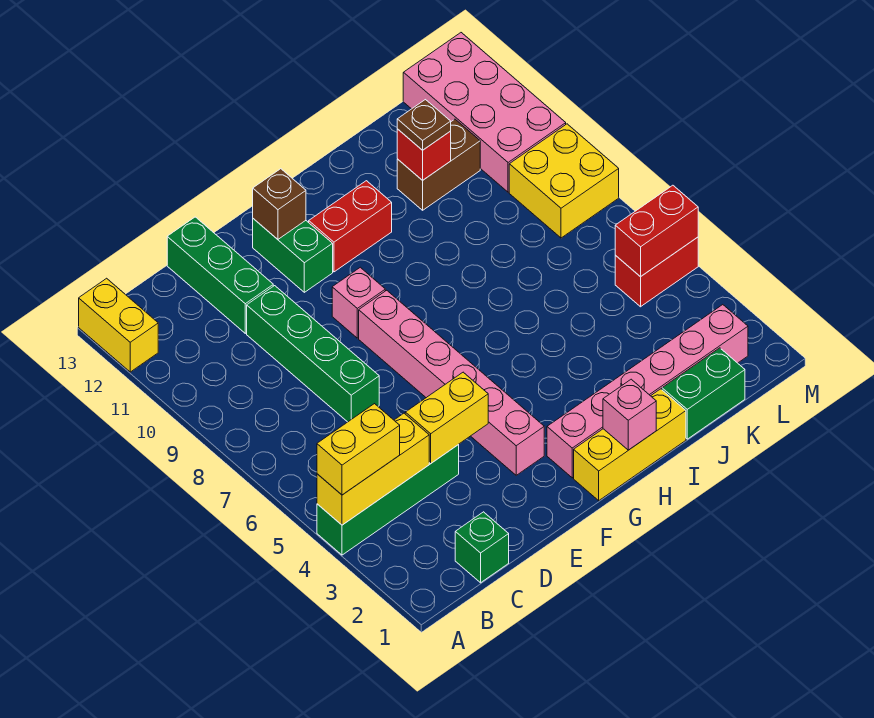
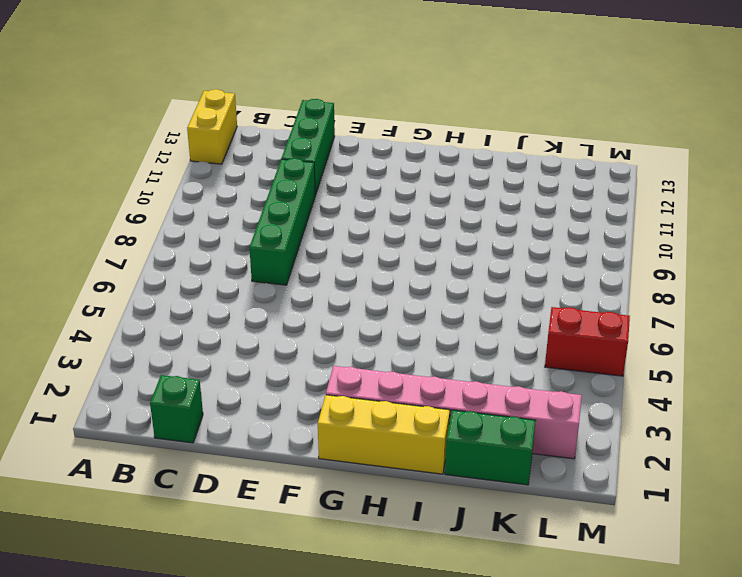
none -> green 1x4 brick [317,445,459,555]
none -> pink 1x6 brick [359,290,544,475]
none -> pink 1x1 brick [332,267,385,338]

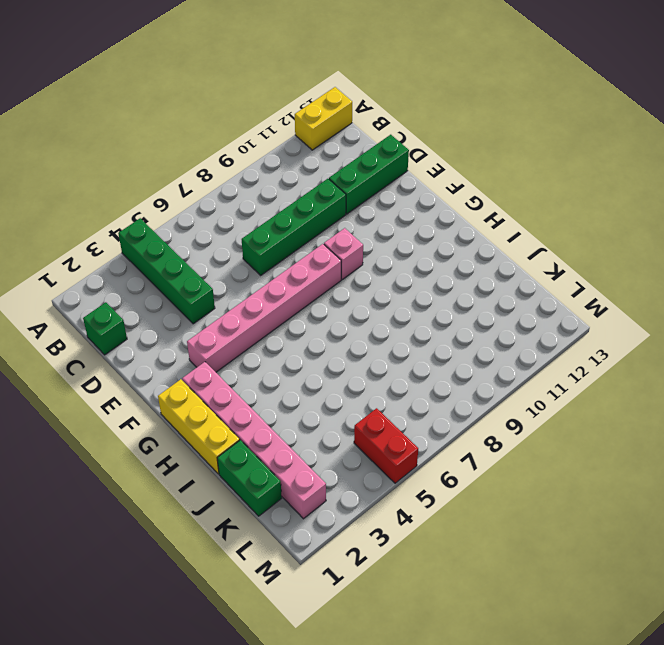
none -> green 1x2 brick [253,219,333,292]
none -> red 1x2 brick [309,181,392,272]
none -> brown 1x2 brick [397,119,480,210]

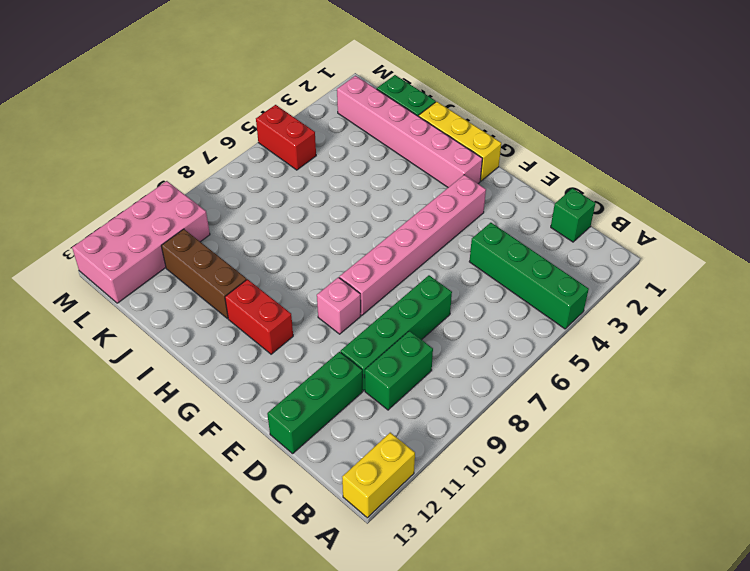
green 1x2 brick [365,331,433,410] -> green 1x2 brick moved to [253,219,333,292]
brown 1x3 brick [161,229,247,319] -> brown 1x2 brick [397,119,480,210]
none -> yellow 2x2 brick [509,124,619,238]
none -> yellow 1x3 brick [317,413,429,525]
none -> yellow 1x2 brick [405,372,488,463]

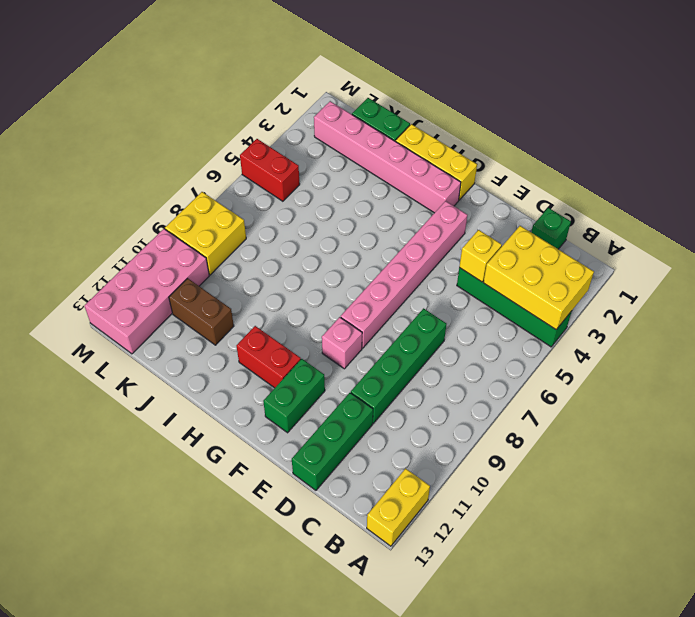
yellow 2x3 brick [483,226,594,329] -> yellow 1x3 brick [317,413,429,525]
yellow 1x1 brick [459,230,502,282] -> yellow 1x2 brick [405,372,488,463]
none -> brown 1x1 brick [253,169,306,239]
none -> pink 1x1 brick [603,379,656,450]
none -> red 1x1 brick [397,129,451,180]

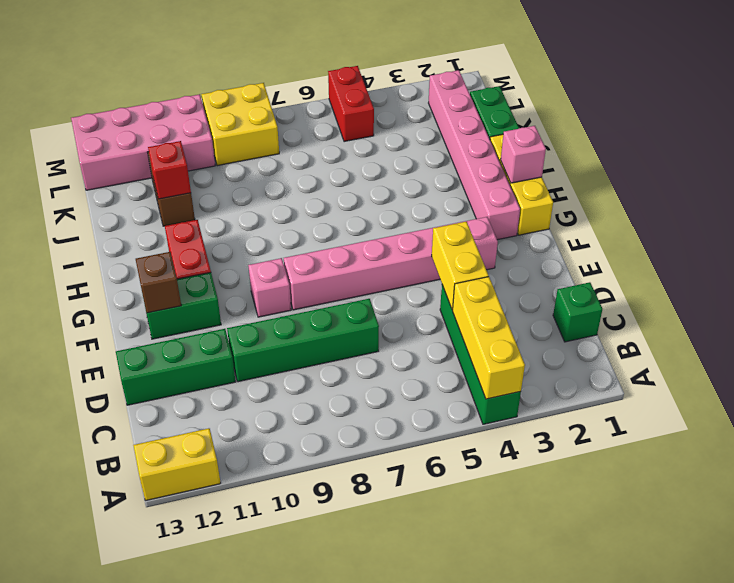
none -> red 1x2 brick [615,185,698,277]
none -> yellow 1x2 brick [317,404,400,495]
none -> brown 1x1 plate [397,100,451,150]

